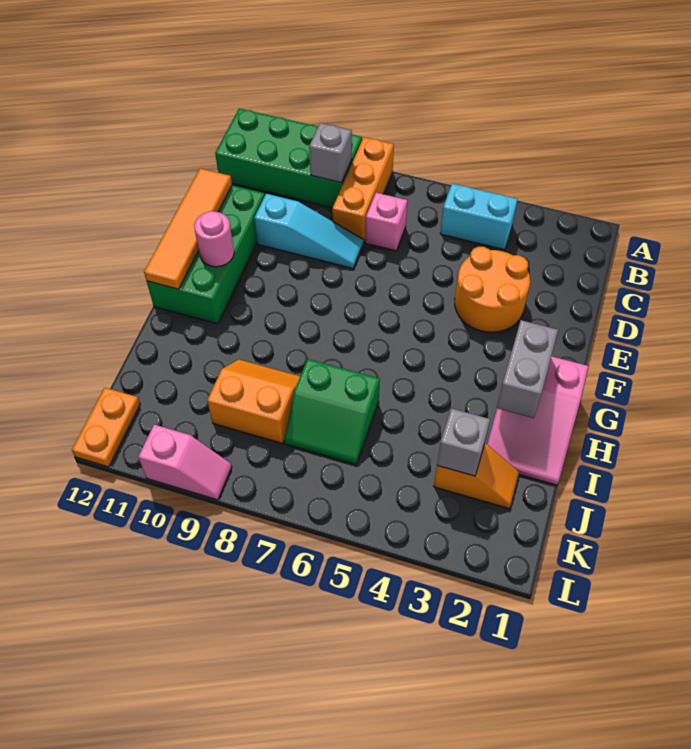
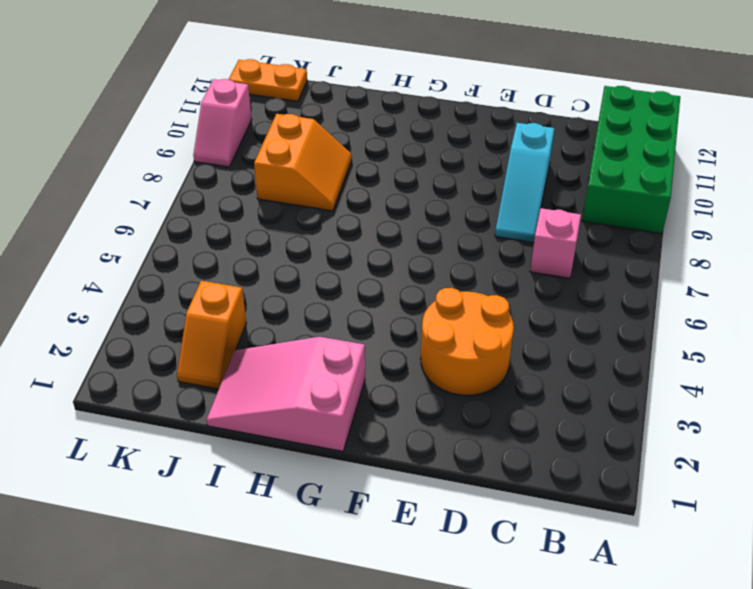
none -> orange 1x3 brick [332,137,394,243]
none -> cyan 1x2 brick [440,184,518,250]
none -> green 2x4 brick [147,185,265,324]

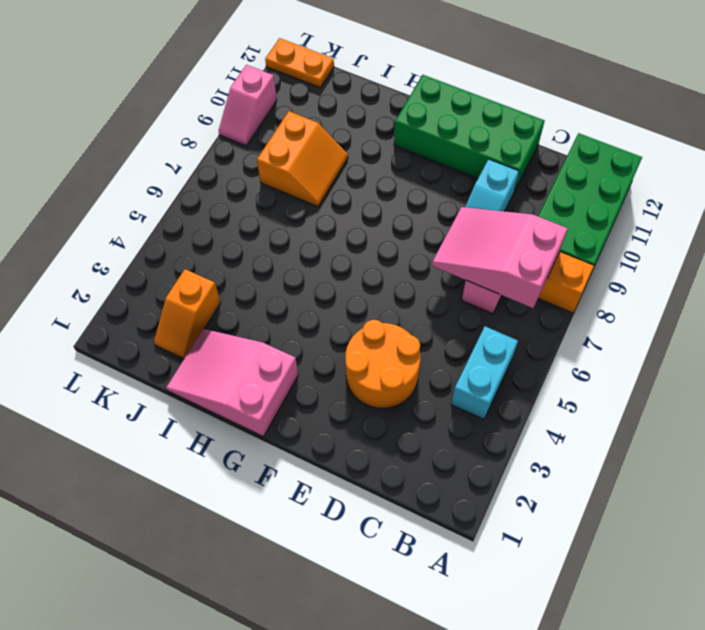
pink 2x3 slope [432,207,568,308] -> none
none -> green 2x2 slope [284,359,380,465]
none -> grey 1x1 brick [309,123,352,183]
none -> orange 1x4 tile [144,168,232,289]

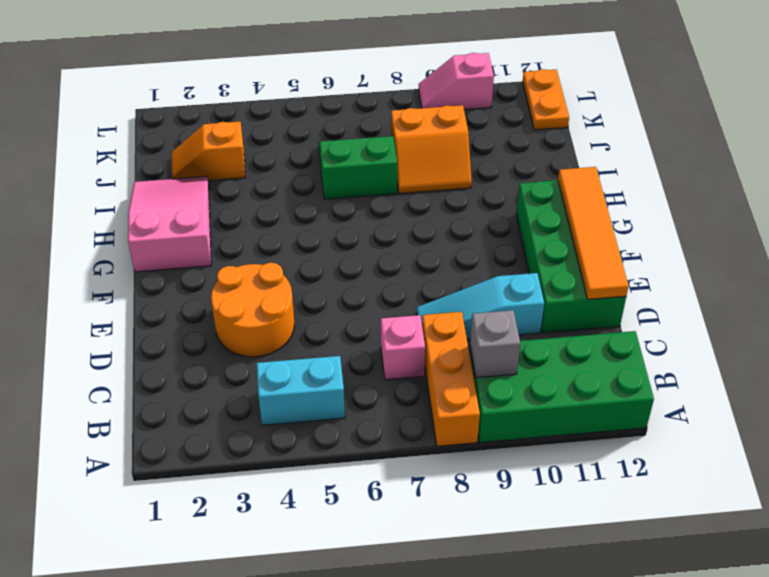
none -> pink 1x1 round brick [194,211,234,267]
none -> grey 1x2 brick [497,320,558,418]
none -> grey 1x1 brick [437,408,490,476]

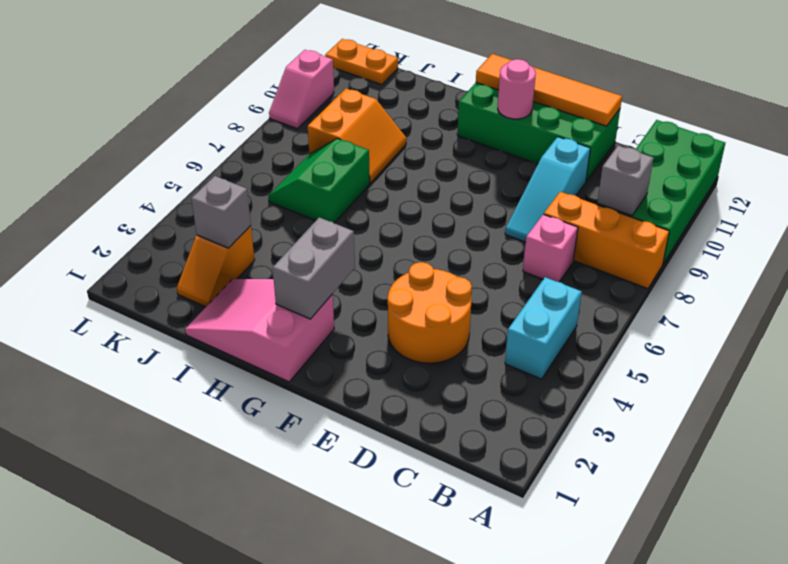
grey 1x2 brick [273,217,355,319] -> grey 1x2 brick turned to [497,320,558,418]

